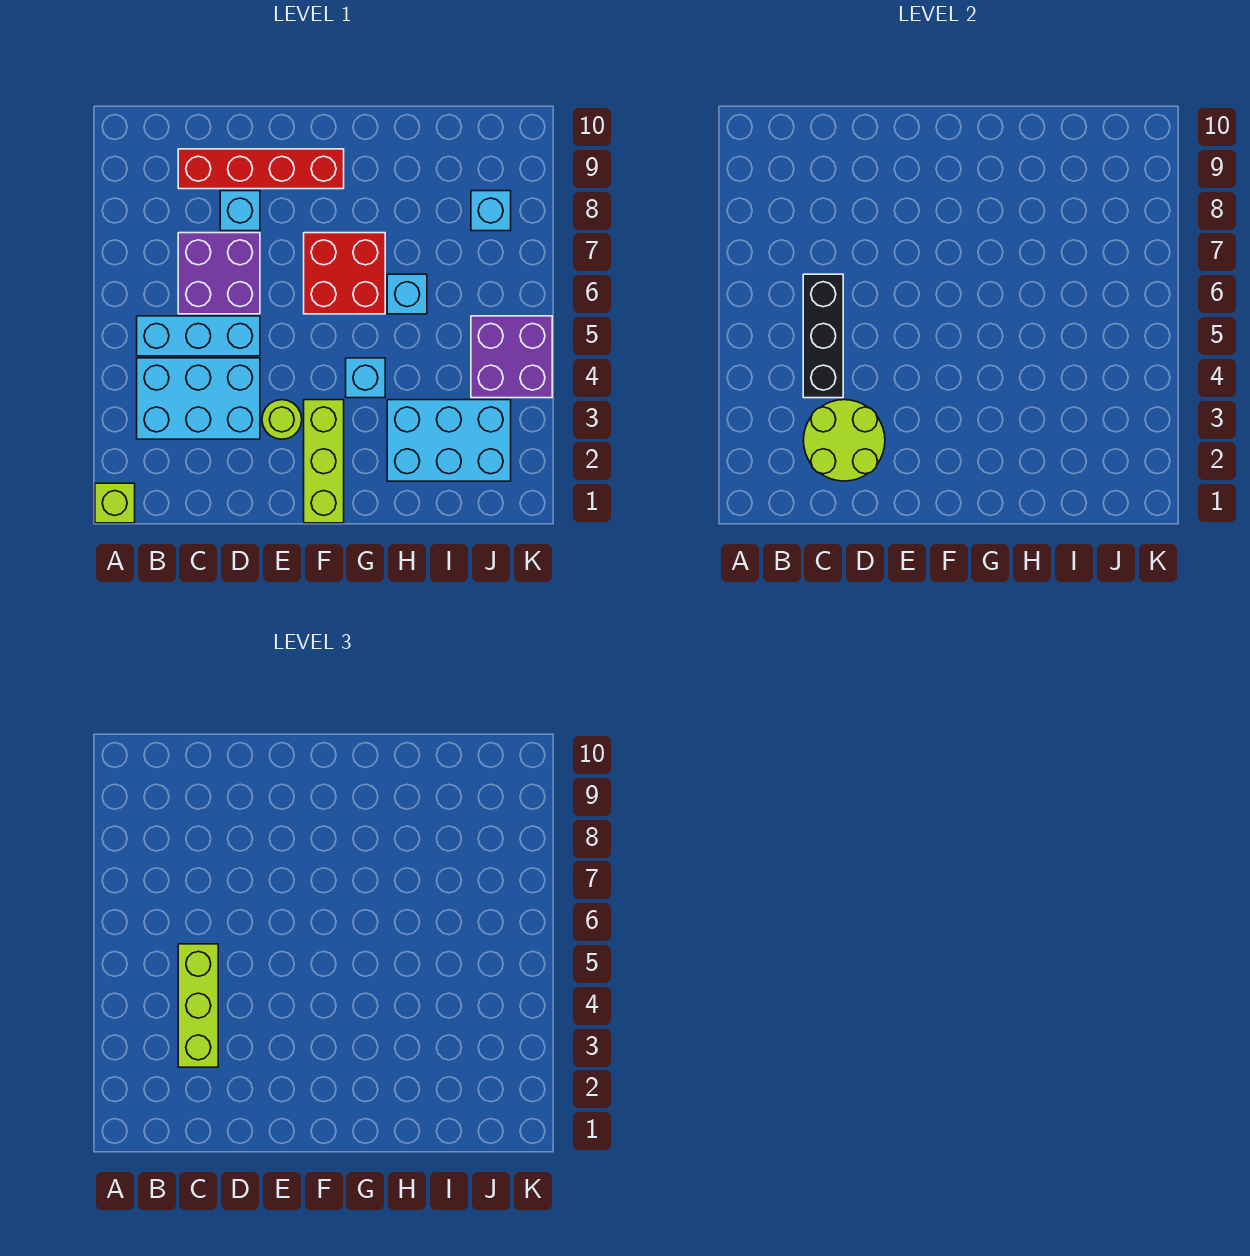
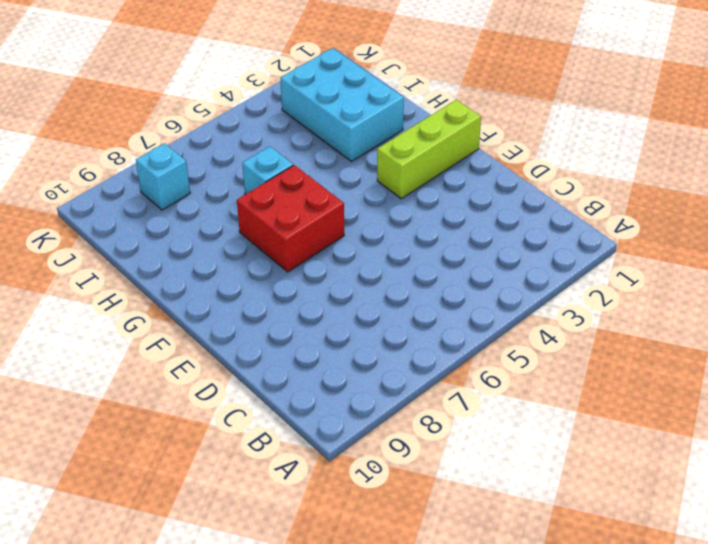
none -> lime 1x1 brick [95,483,135,523]
none -> cyan 2x3 brick [137,358,260,439]
none -> cyan 1x3 brick [137,316,260,356]

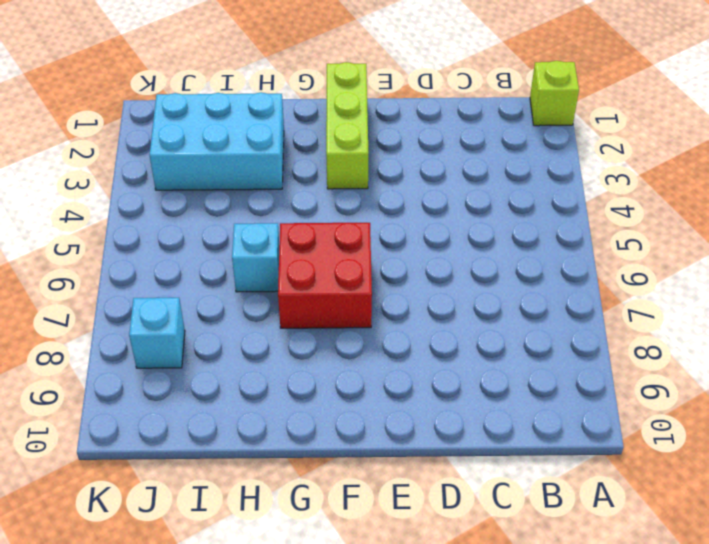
none -> cyan 2x3 brick [137,358,260,439]
none -> cyan 1x3 brick [137,316,260,356]
none -> purple 2x2 brick [178,233,260,314]

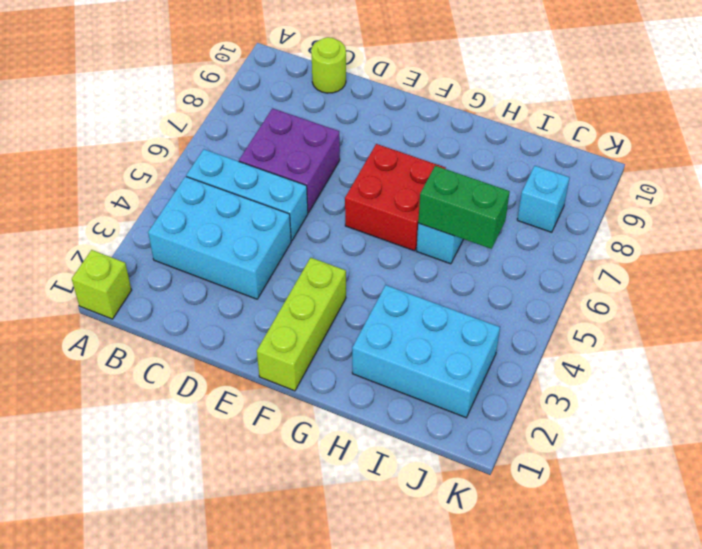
lime 1x1 round brick [311,37,346,93] -> lime 1x1 round brick moved to [262,400,302,439]
green 1x2 brick [418,166,510,249] -> none
none -> red 1x4 brick [178,149,344,189]
none -> cyan 1x1 brick [220,191,260,231]
none -> cyan 1x1 brick [346,358,385,398]

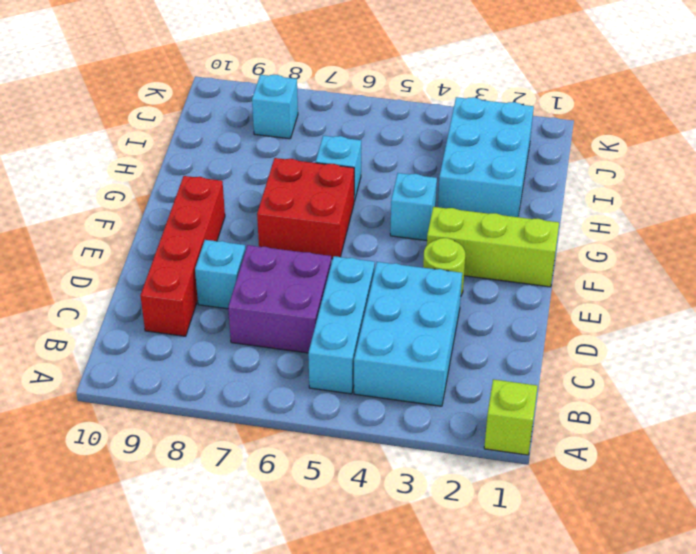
none -> purple 2x2 brick [471,316,552,398]
none -> lime 2x2 round brick [803,400,885,481]
none -> black 1x3 brick [803,274,843,398]

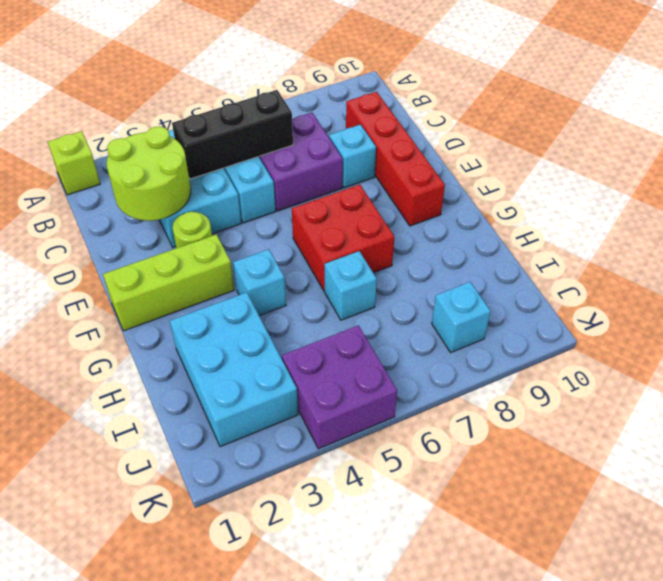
none -> lime 1x3 brick [178,944,218,1067]

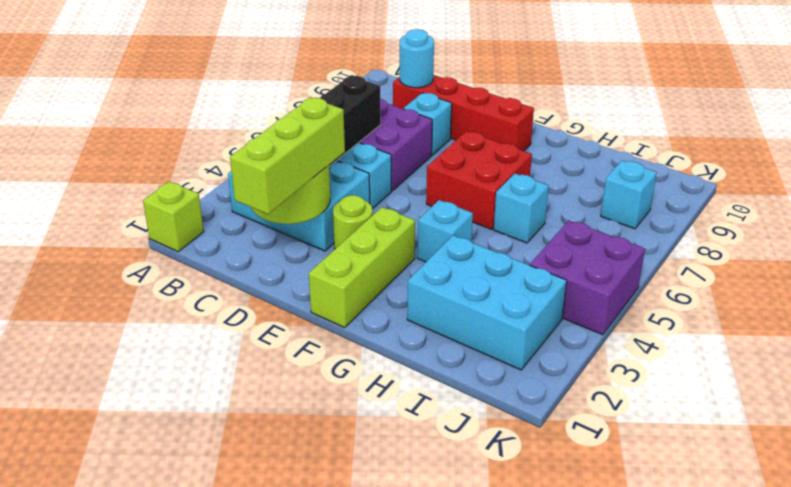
cyan 1x1 round brick [400,29,434,88] -> none
lime 1x3 brick [230,98,345,214] -> lime 1x3 brick moved to [178,944,218,1067]

